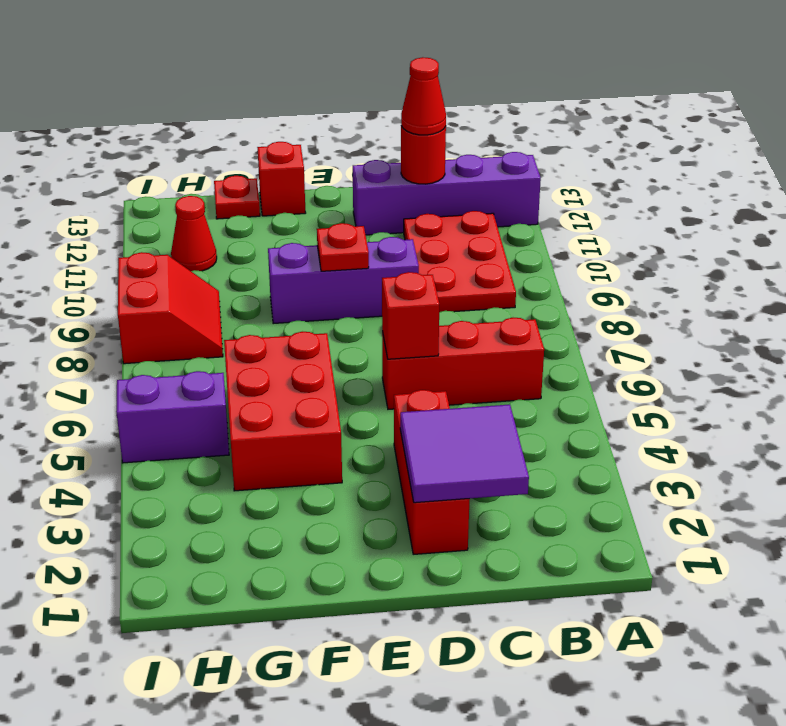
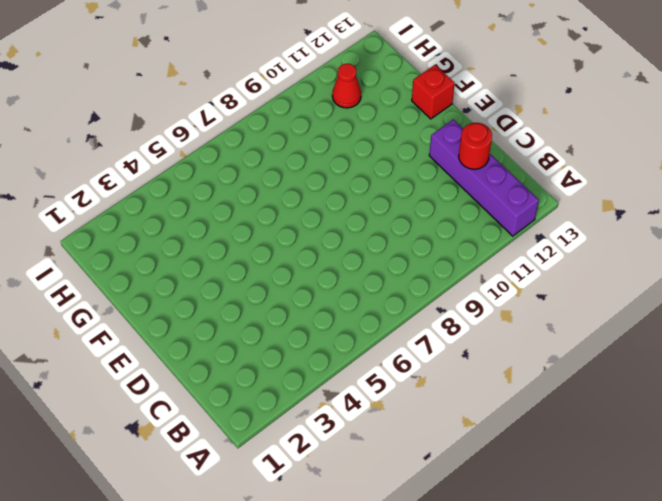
none -> red 1x3 brick [382,318,544,409]
none -> red 2x3 plate [404,211,516,312]
none -> red 1x3 brick [394,390,470,554]

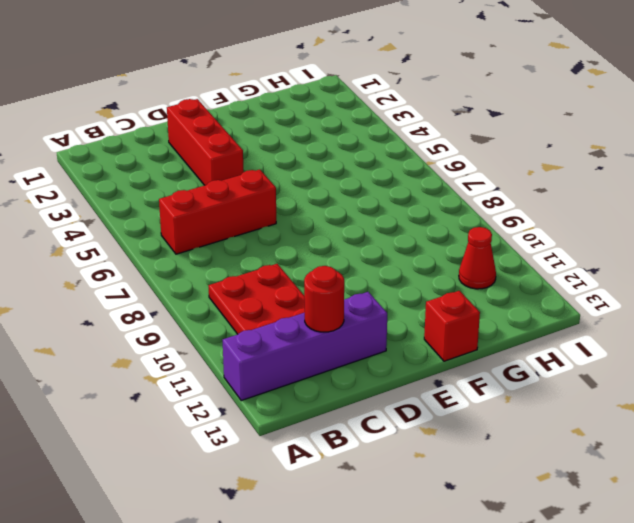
none -> purple 1x3 brick [268,237,419,324]
none -> red 2x3 brick [224,332,342,491]
none -> red 1x1 plate [214,176,260,219]

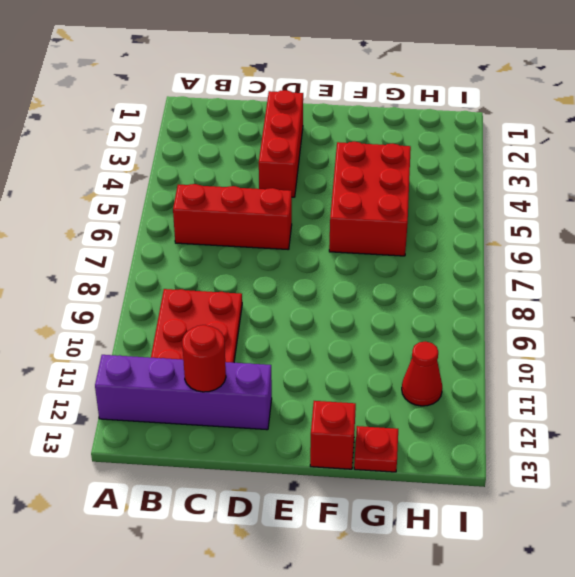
none -> purple 1x3 brick [268,237,419,324]
none -> purple 1x2 brick [116,371,229,463]
none -> red 2x2 slope [118,252,223,364]

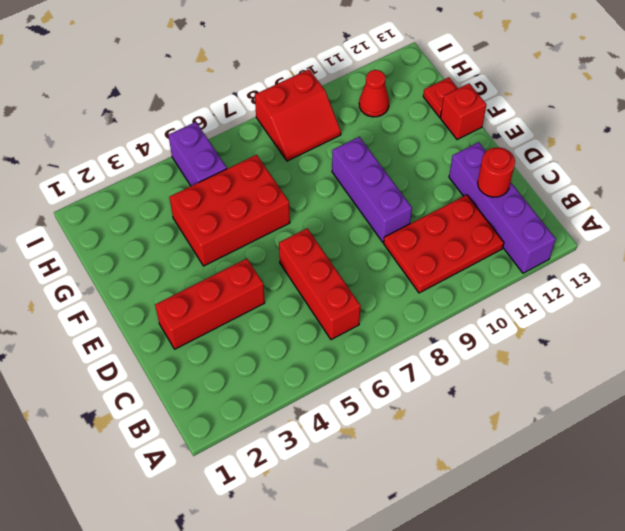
none -> purple 2x2 tile [400,405,529,503]
none -> red 1x1 brick [382,272,439,359]
none -> red 1x1 plate [317,223,369,271]

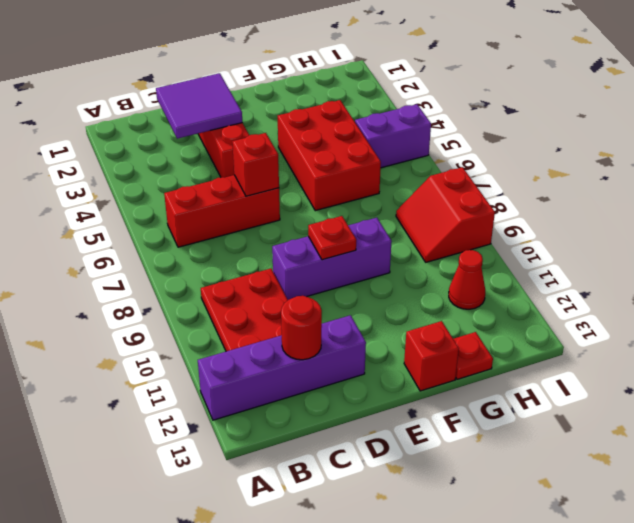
none -> red 1x1 cone [401,57,446,135]

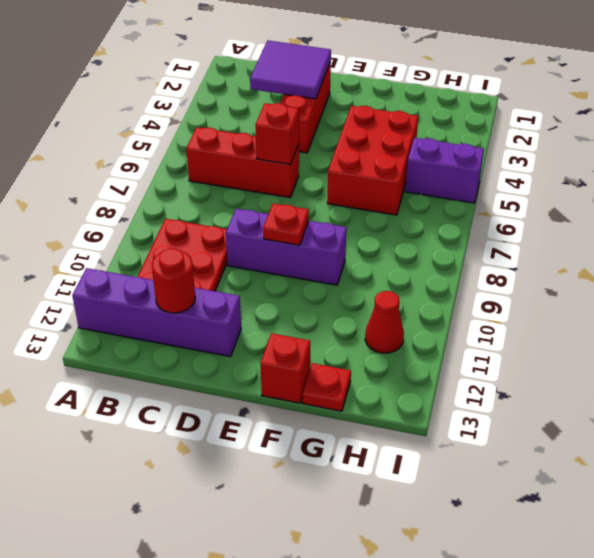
none -> red 2x2 slope [118,252,223,364]
none -> red 1x1 cone [401,57,446,135]

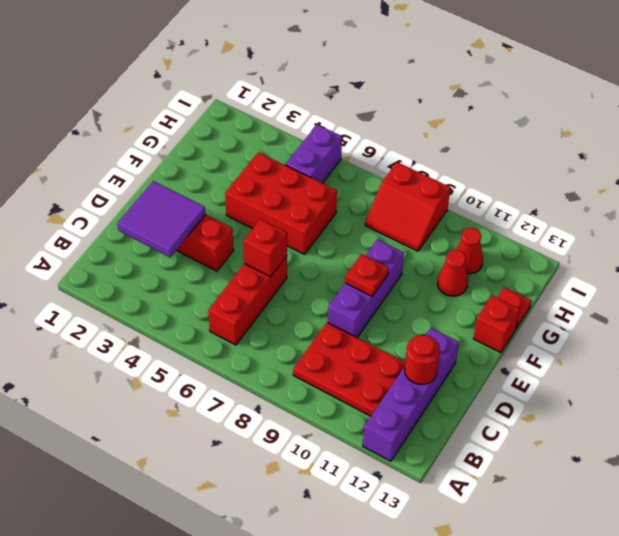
red 1x1 cone [437,250,468,296] -> red 1x1 cone moved to [401,57,446,135]

